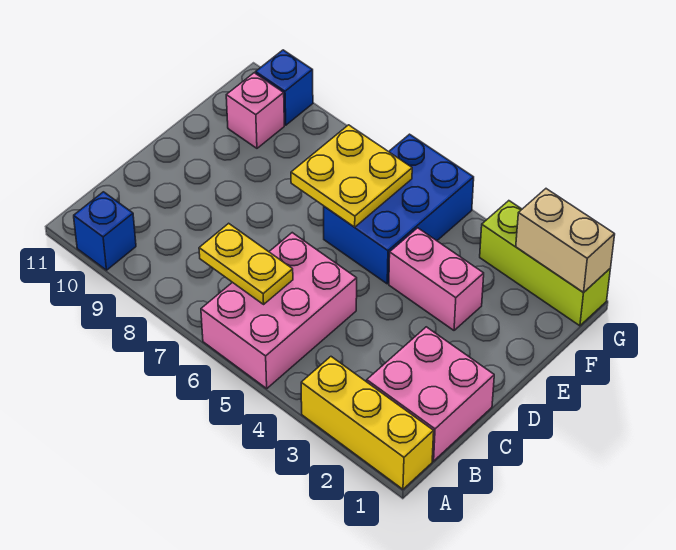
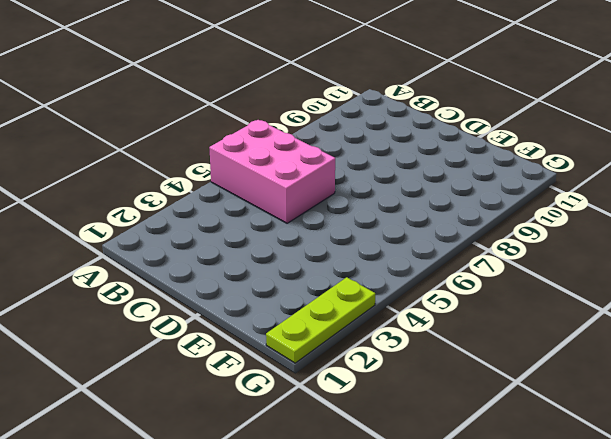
lime 1x3 plate [266,277,375,363] -> lime 1x3 brick [480,201,610,326]
none -> yellow 1x3 brick [301,357,434,489]
none -> blue 1x1 brick [74,192,136,270]
none -> pink 2x2 brick [367,327,494,461]

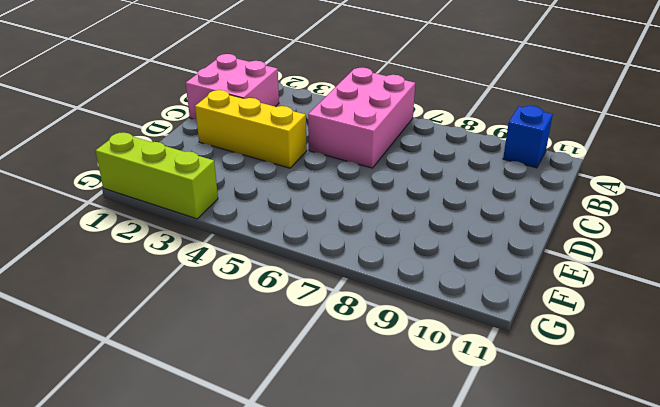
yellow 1x3 brick [195,90,307,168] -> yellow 1x3 brick moved to [301,357,434,489]
none -> pink 1x2 brick [389,228,484,330]
none -> blue 2x3 brick [324,134,474,284]
none -> pink 1x1 brick [226,73,284,148]

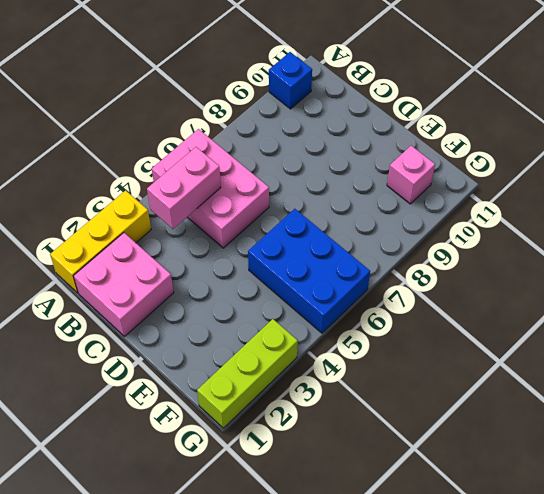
pink 1x2 brick [147,147,221,229] -> pink 1x2 brick moved to [389,228,484,330]
none -> blue 1x1 brick [256,50,313,125]
none -> yellow 1x2 plate [199,223,293,304]
none -> yellow 2x2 plate [291,125,412,227]

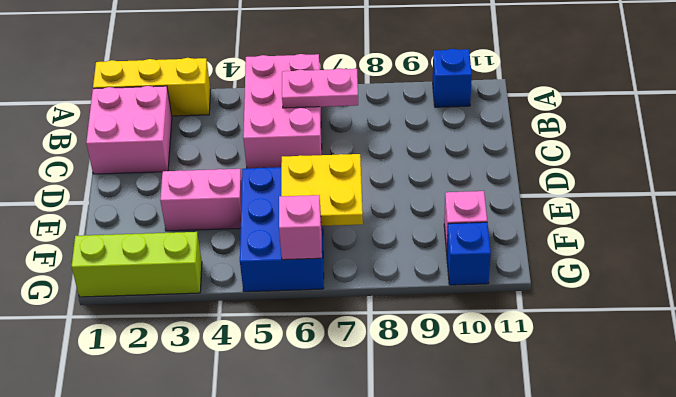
pink 1x2 plate [282,68,358,108] -> yellow 1x2 plate [199,223,293,304]
pink 1x1 brick [279,195,322,260] -> none
none -> tan 1x2 brick [516,189,615,293]

